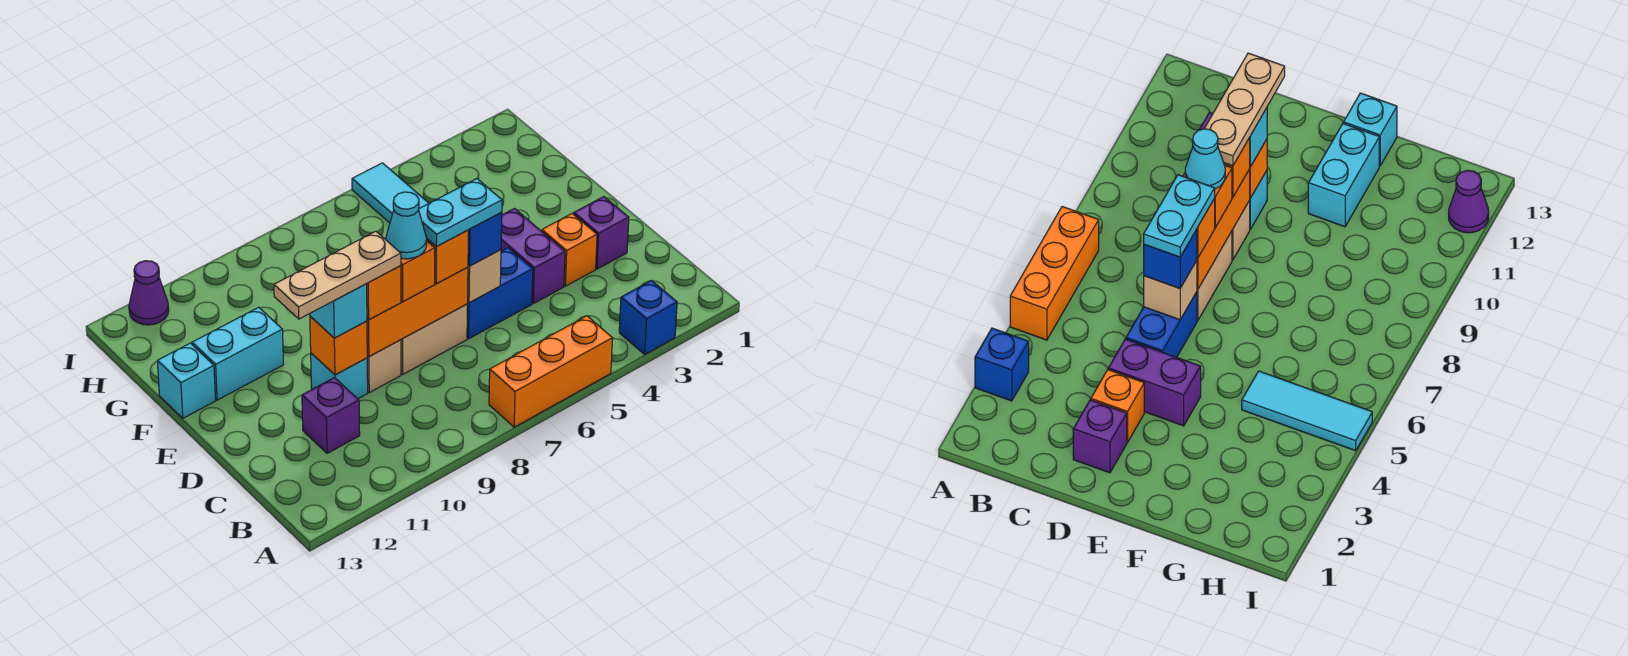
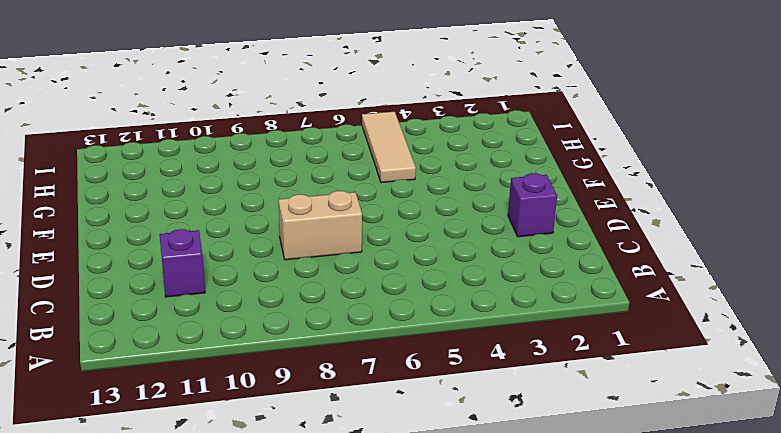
tan 1x3 tile [362,112,416,183] -> cyan 1x3 tile [352,163,429,223]
none -> blue 1x1 brick [619,281,677,354]
none -> orange 1x3 brick [489,316,613,427]
none -> orange 1x1 brick [542,214,597,286]

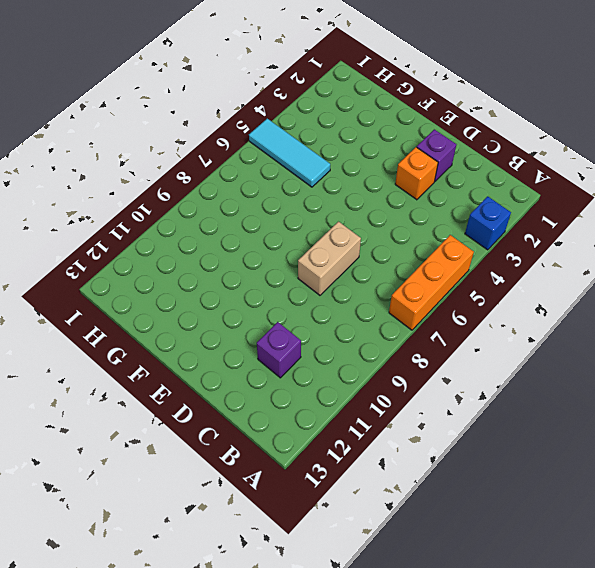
none -> purple 1x2 brick [501,209,565,304]
none -> blue 1x2 brick [467,248,533,339]
none -> tan 1x1 brick [367,340,401,393]

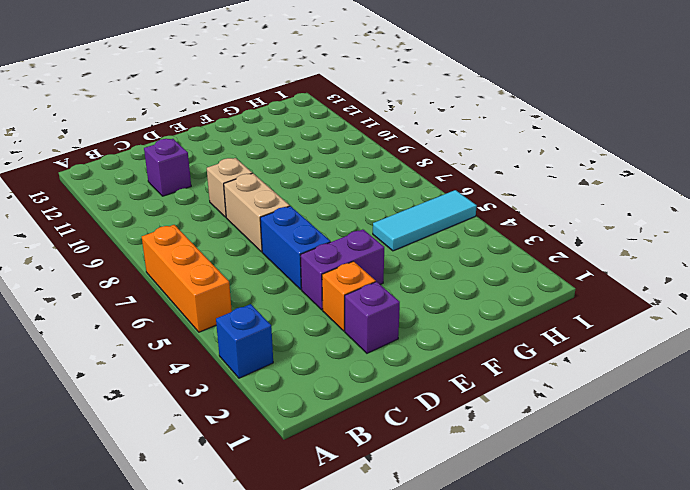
none -> cyan 1x1 brick [311,353,368,399]
none -> cyan 1x2 brick [192,307,284,400]
none -> cyan 1x1 brick [157,343,216,418]

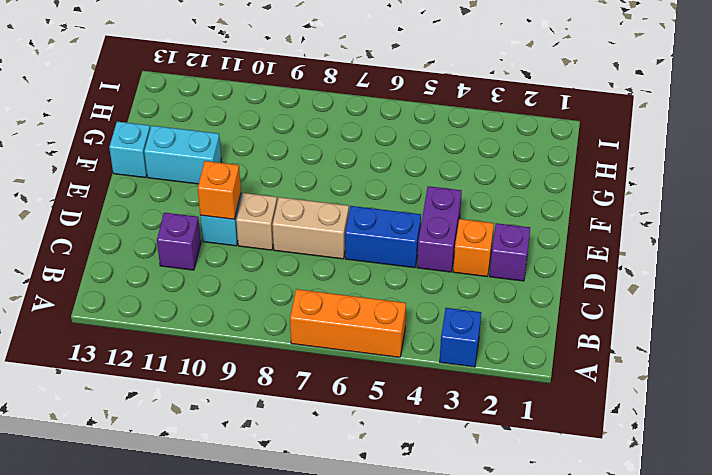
none -> cyan 1x3 tile [352,163,429,223]
none -> purple 1x1 cone [129,261,169,325]
none -> tan 1x1 brick [468,250,501,303]

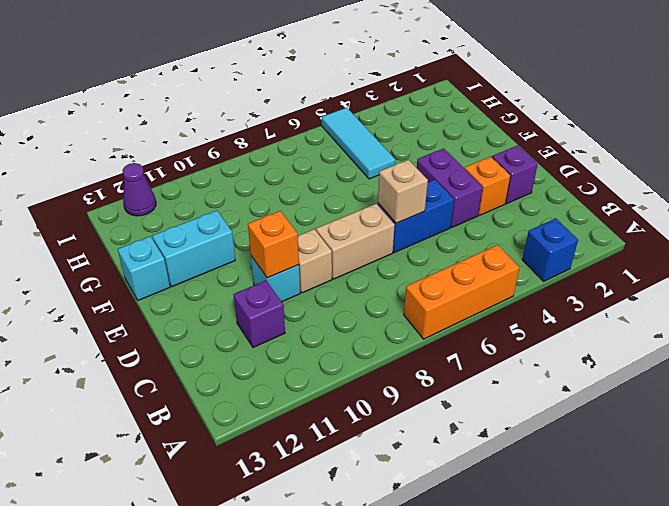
none -> orange 1x3 brick [367,267,468,357]
none -> blue 1x1 brick [468,212,502,266]
none -> orange 1x1 brick [427,230,468,284]

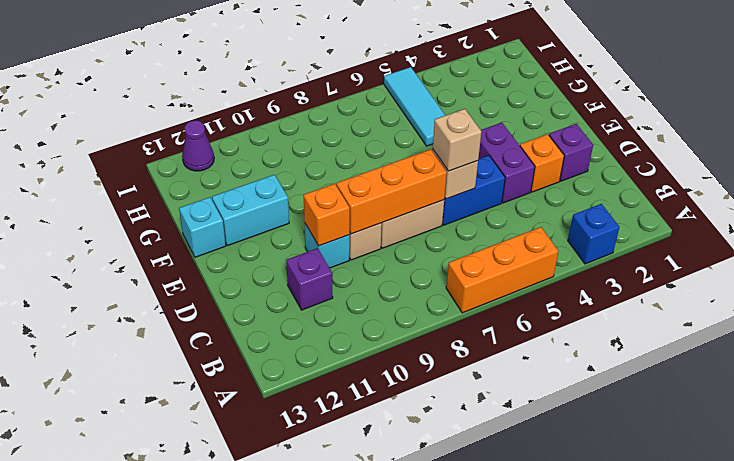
tan 1x1 brick [433,109,481,171] -> blue 1x1 brick [468,212,502,266]
none -> orange 1x1 brick [427,230,468,284]
none -> orange 1x1 brick [385,239,435,302]
none -> orange 1x1 brick [367,266,401,320]

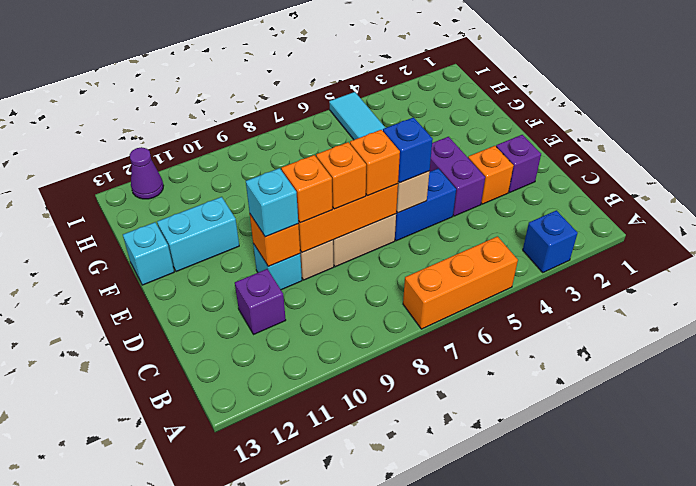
none -> cyan 1x2 plate [419,179,502,247]
none -> cyan 1x1 cone [386,192,427,259]
none -> tan 1x3 plate [274,231,401,319]

